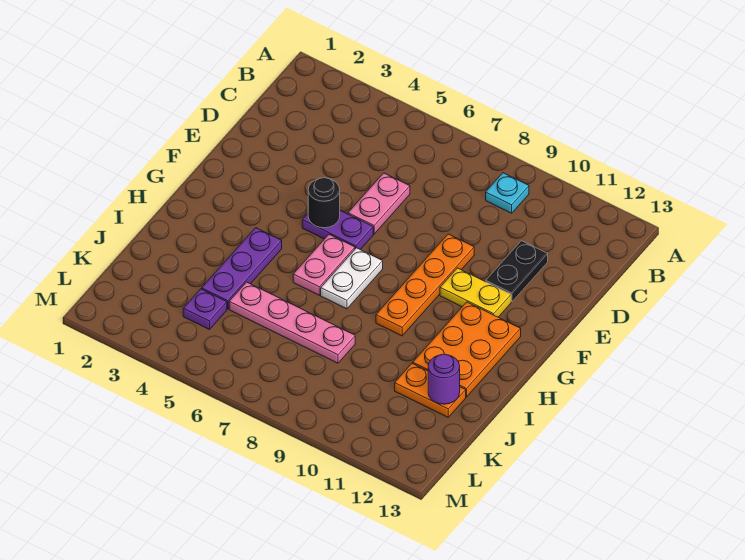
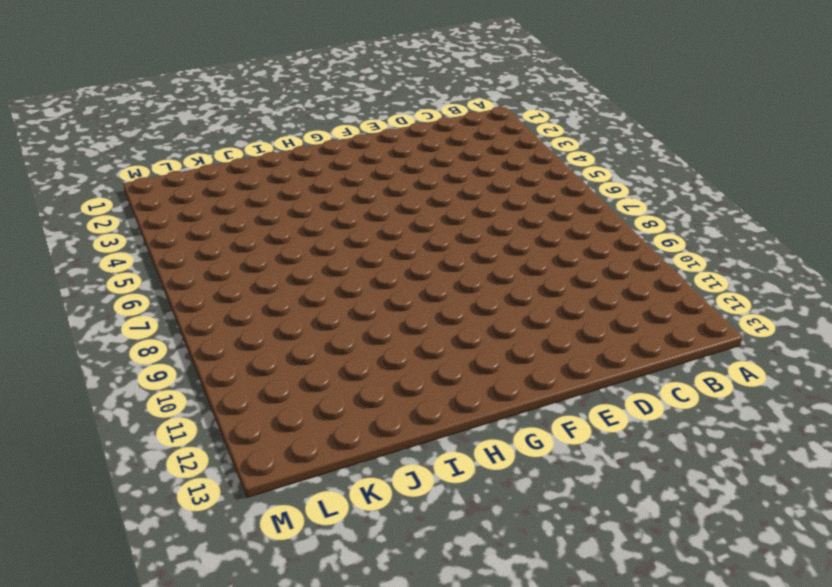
none -> cyan 1x1 plate [486,173,529,213]
none -> pink 1x2 plate [348,173,410,234]
none -> black 1x2 plate [486,241,548,302]

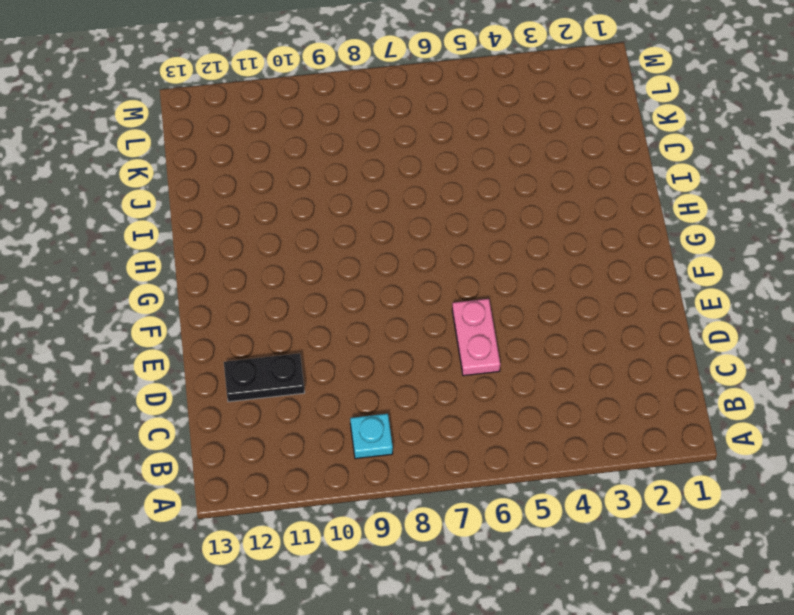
black 1x2 plate [224,353,305,402] -> black 1x2 plate turned to [486,241,548,302]
none -> orange 1x4 plate [376,234,474,336]
none -> purple 1x2 plate [302,210,373,250]
none -> yellow 1x2 plate [440,268,511,317]

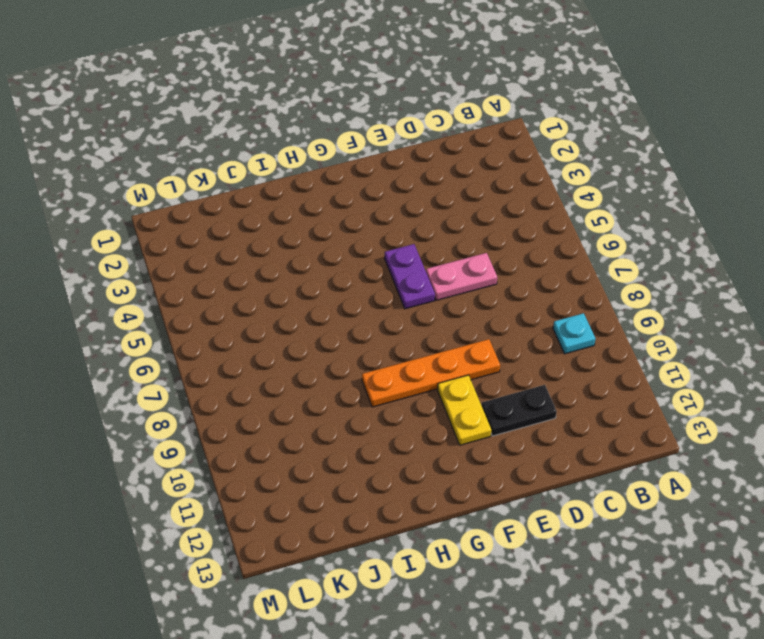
none -> pink 1x2 plate [293,234,355,295]
none -> white 1x2 plate [321,248,383,309]
none -> orange 2x3 plate [413,302,521,397]

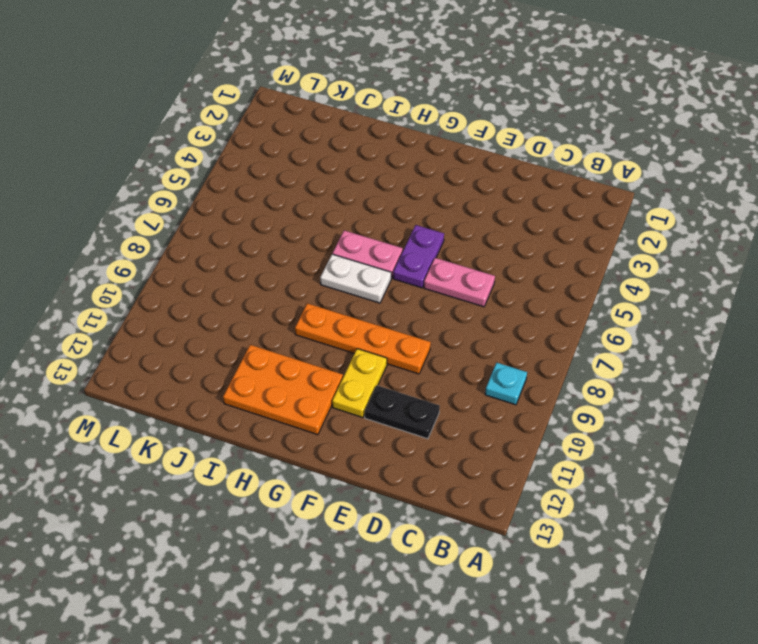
none -> purple 1x3 plate [202,228,282,309]
none -> pink 1x4 plate [229,282,355,363]
none -> orange 1x2 plate [395,363,466,417]

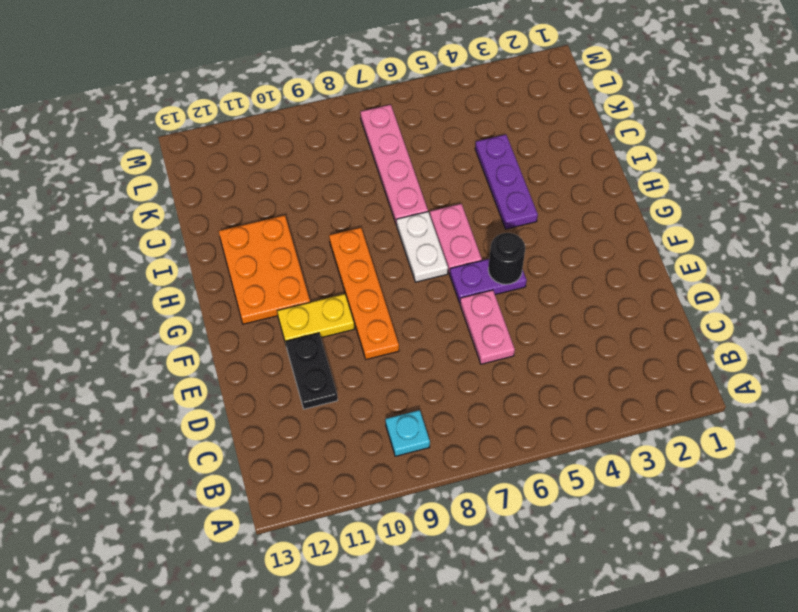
pink 1x4 plate [360,105,428,225] -> pink 1x4 plate turned to [229,282,355,363]
none -> orange 1x2 plate [395,363,466,417]
none -> purple 1x1 plate [183,289,227,330]
none -> purple 1x1 round brick [428,354,460,404]

